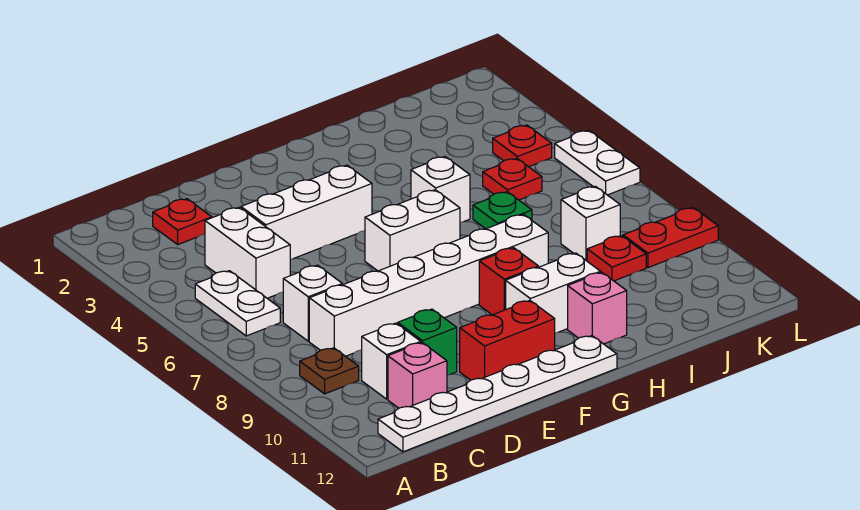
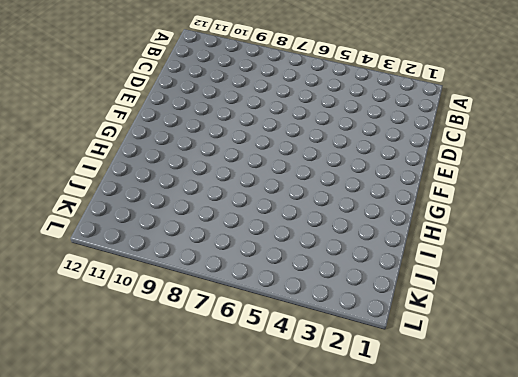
none -> white 1x2 plate [195,271,280,336]
none -> brown 1x1 plate [300,348,359,394]
none -> white 1x6 plate [378,336,617,452]

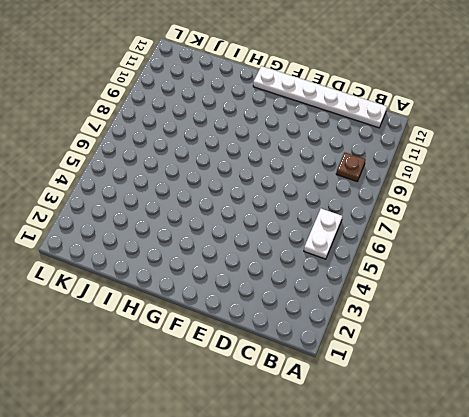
none -> red 1x1 plate [153,199,212,244]
none -> white 1x2 brick [205,207,290,298]
none -> white 1x1 brick [283,265,342,341]

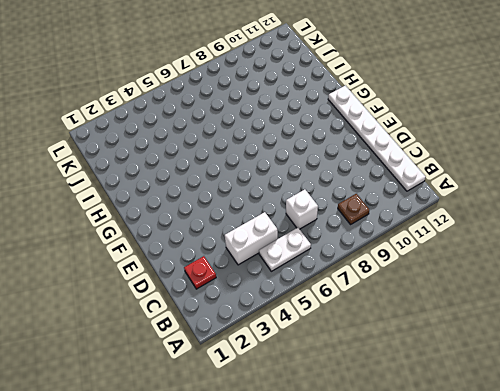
none -> white 1x6 brick [309,214,548,356]
none -> white 1x1 brick [362,323,421,399]
none -> pink 1x1 brick [388,343,447,408]

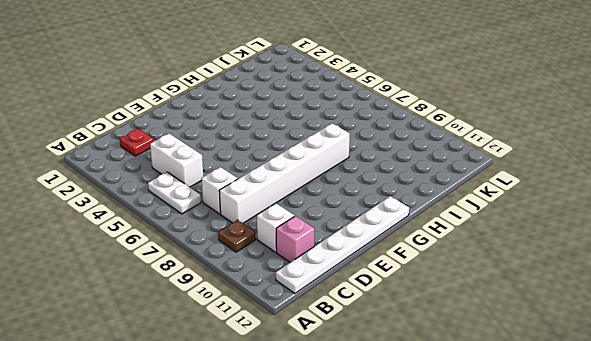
none -> white 1x3 brick [241,165,372,259]
none -> green 1x1 brick [398,309,457,375]
none -> red 1x2 brick [460,300,555,380]

